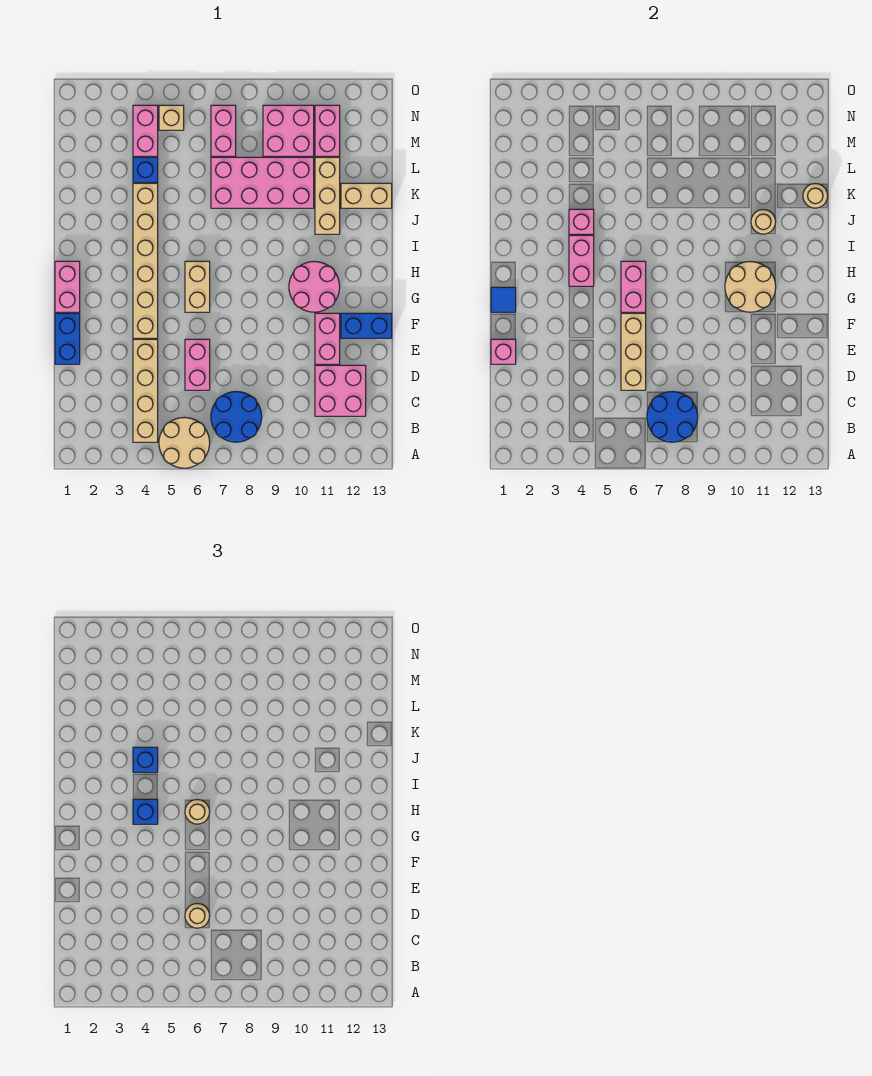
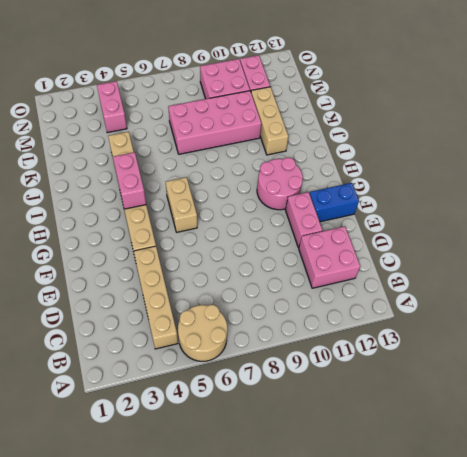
none -> blue 2x2 round brick [211,391,262,442]
none -> pink 1x2 brick [185,339,210,390]
none -> blue 1x2 brick [55,313,80,364]
none -> pink 1x2 brick [55,261,80,312]

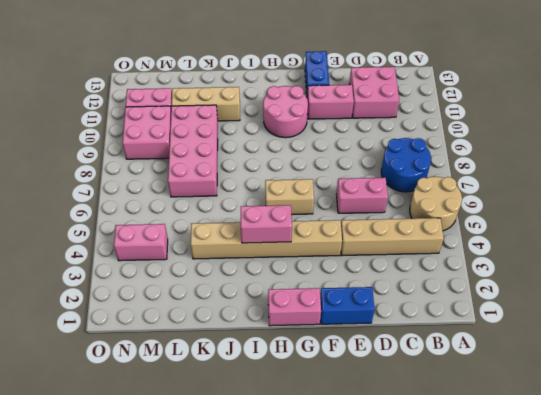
none -> tan 1x2 brick [341,183,392,208]
none -> blue 1x1 brick [133,157,158,182]
none -> pink 1x2 brick [211,105,236,156]
none -> tan 1x1 brick [159,105,184,130]

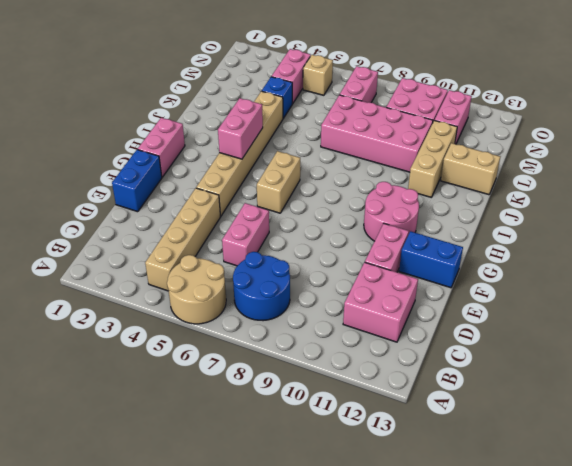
none -> blue 2x2 round brick [647,391,698,442]
none -> tan 1x3 brick [621,313,646,390]
none -> pink 1x1 brick [491,339,516,364]
none -> blue 1x1 tile [491,287,516,312]

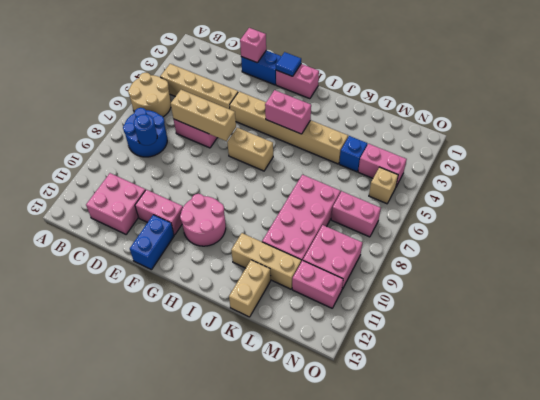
blue 1x1 round brick [134,114,157,145] -> blue 2x2 round brick [647,391,698,442]
none -> pink 1x2 brick [621,261,646,312]
none -> tan 2x2 round brick [725,261,776,312]
none -> pink 1x1 brick [569,209,594,234]
none -> tan 1x1 round brick [751,210,776,234]

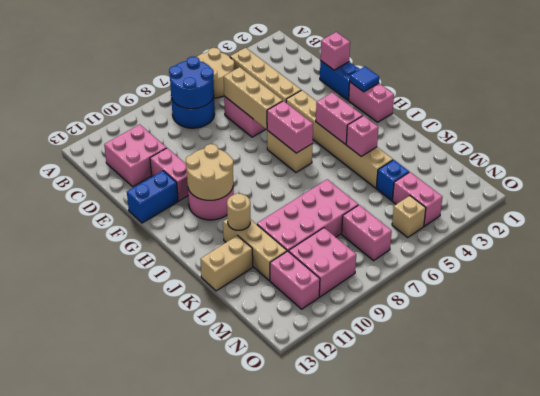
none -> tan 1x1 round brick [803,184,828,208]
none -> tan 1x1 round brick [185,904,210,928]
none -> blue 1x1 brick [133,799,158,824]
none -> tan 1x1 round brick [185,800,210,824]

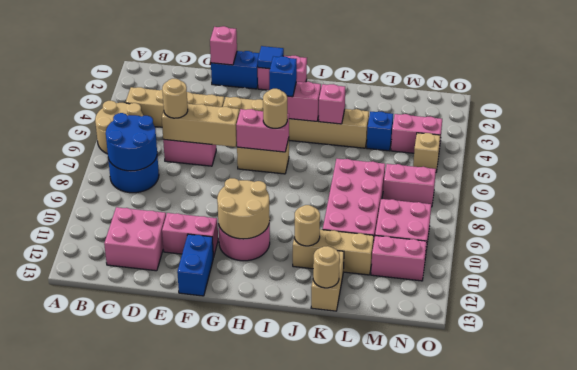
none -> blue 1x1 brick [133,747,158,772]

